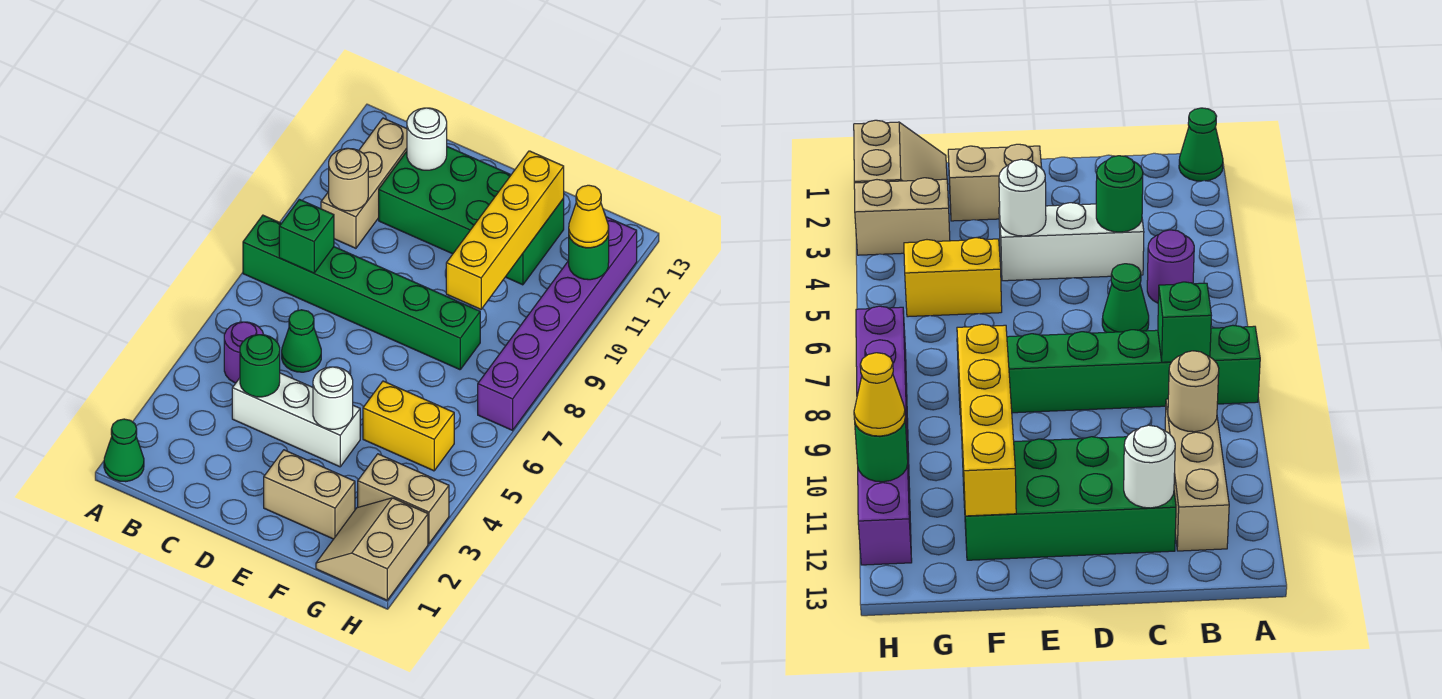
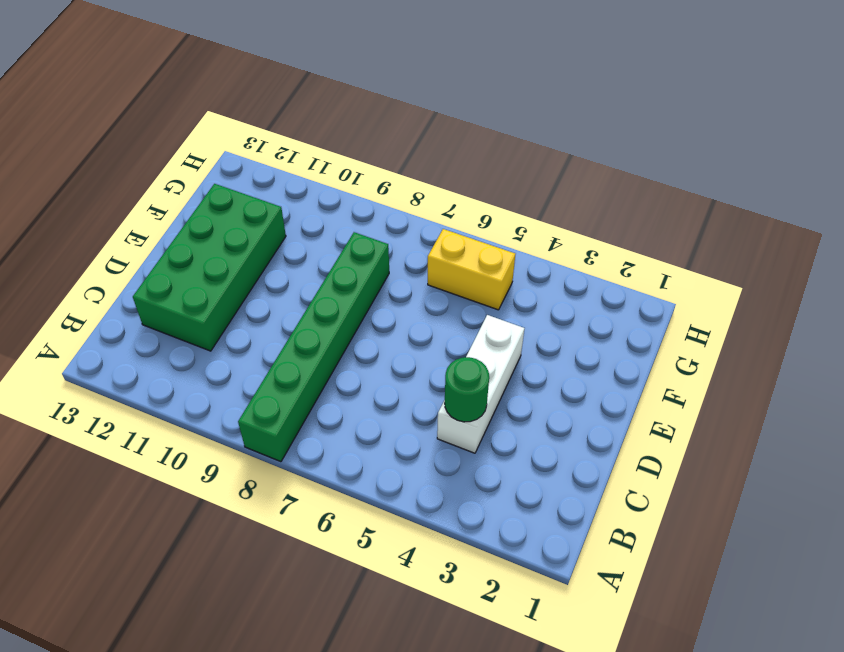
yellow 1x2 brick [428,229,515,310] -> yellow 1x2 brick turned to [363,381,454,471]
none -> green 1x1 cone [104,419,144,482]
none -> purple 1x1 round brick [224,322,264,383]
none -> tan 1x3 brick [321,118,407,248]

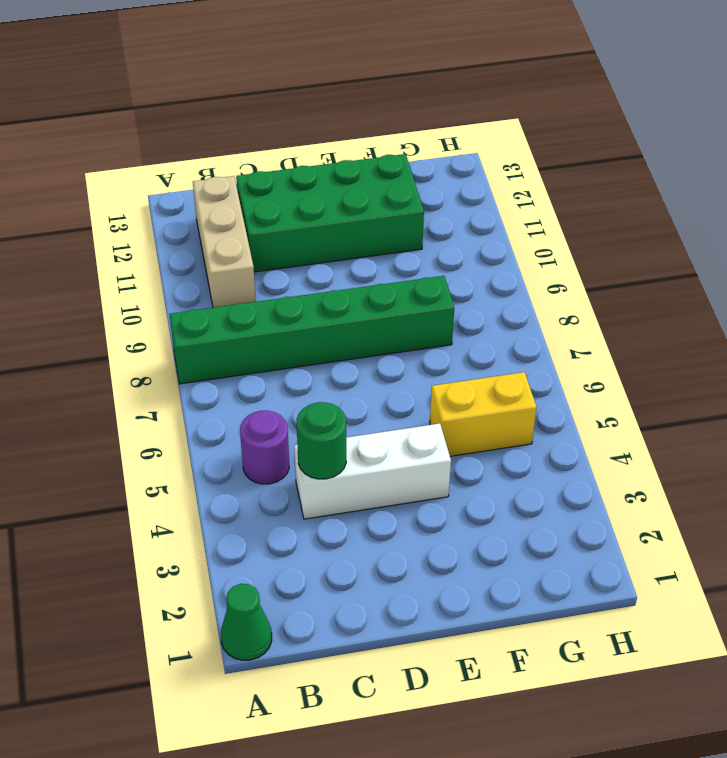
none -> green 1x1 cone [282,310,321,372]
none -> tan 1x2 brick [264,450,355,539]
none -> tan 2x2 slope [316,498,428,600]

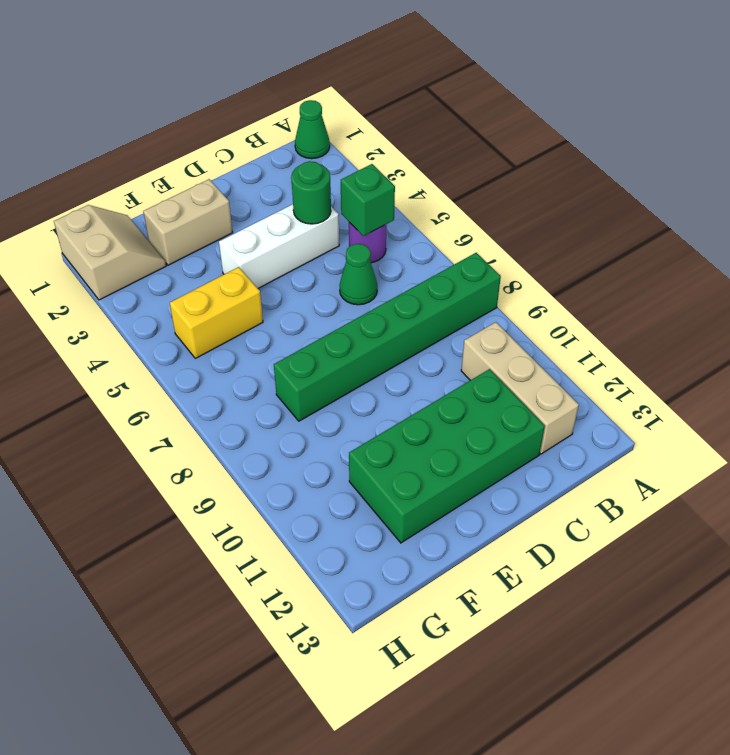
green 1x1 brick [341,164,395,236] -> green 1x1 brick moved to [279,199,334,273]
none -> tan 1x2 brick [358,454,449,544]
none -> purple 1x6 brick [478,217,637,430]
none -> tan 1x1 round brick [329,148,368,211]

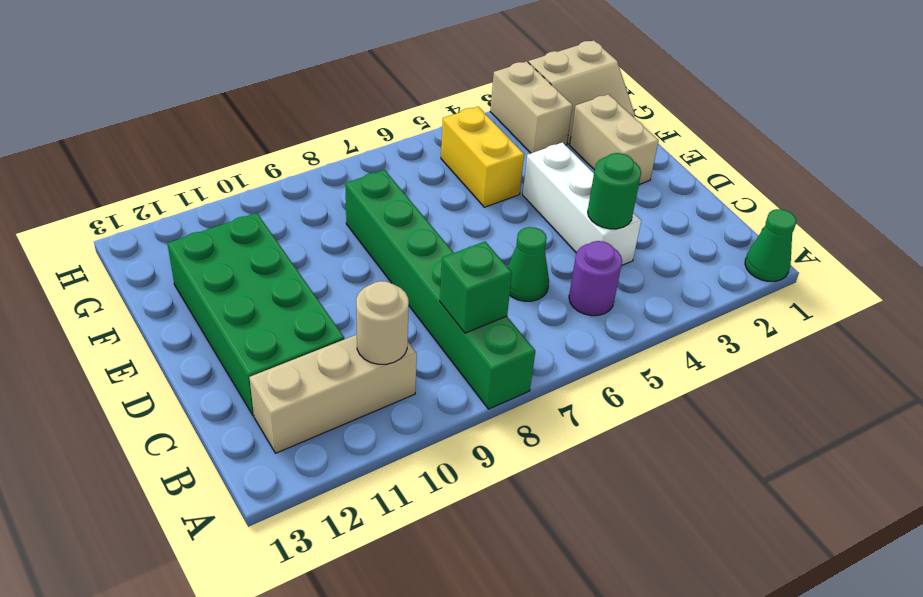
none -> purple 1x6 brick [478,217,637,430]
none -> white 1x1 round brick [407,108,447,170]
none -> white 1x1 round brick [313,367,353,429]

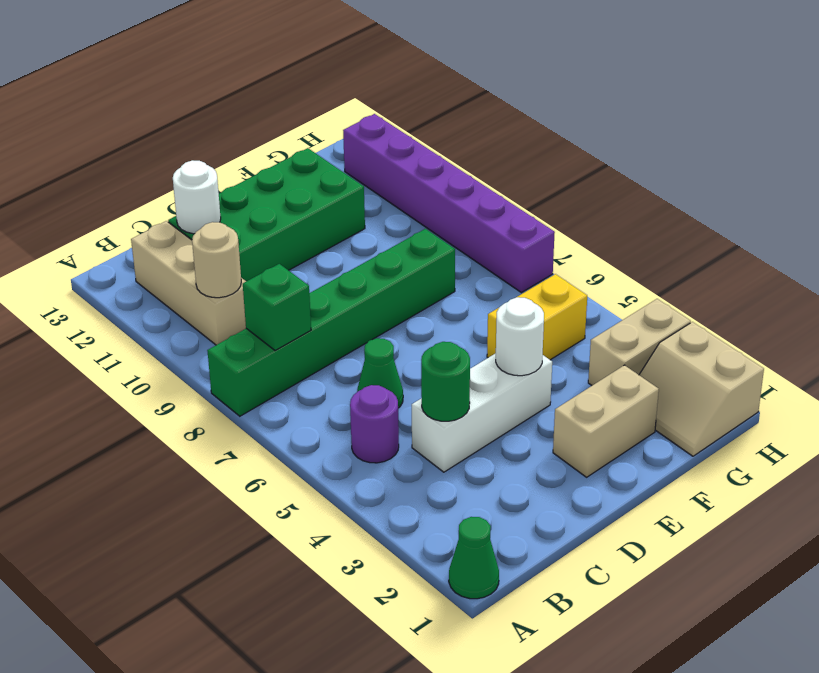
none -> yellow 1x4 brick [446,151,564,309]
none -> green 1x1 round brick [569,232,609,280]
none -> yellow 1x1 cone [569,185,609,248]

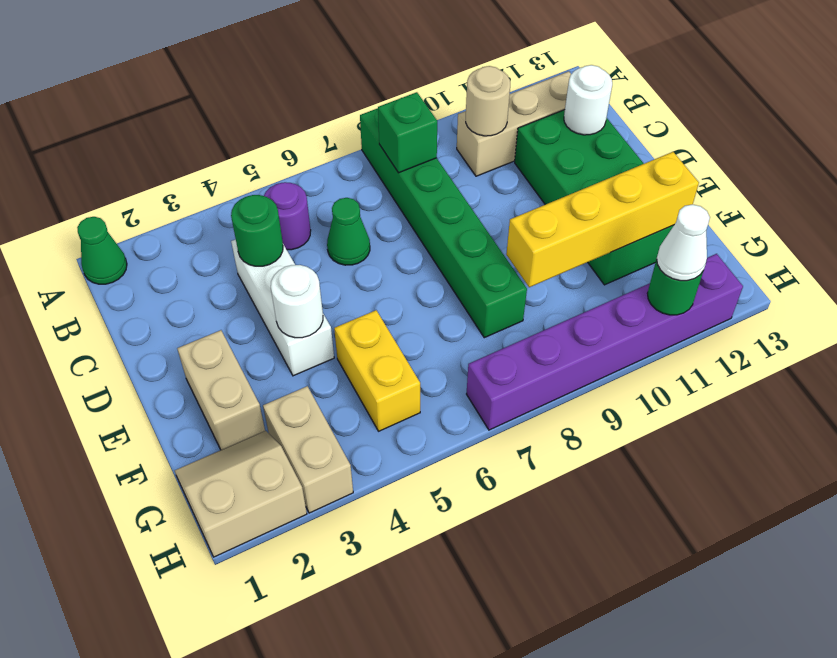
white 1x1 cone [657,204,710,281] -> yellow 1x1 cone [569,185,609,248]

